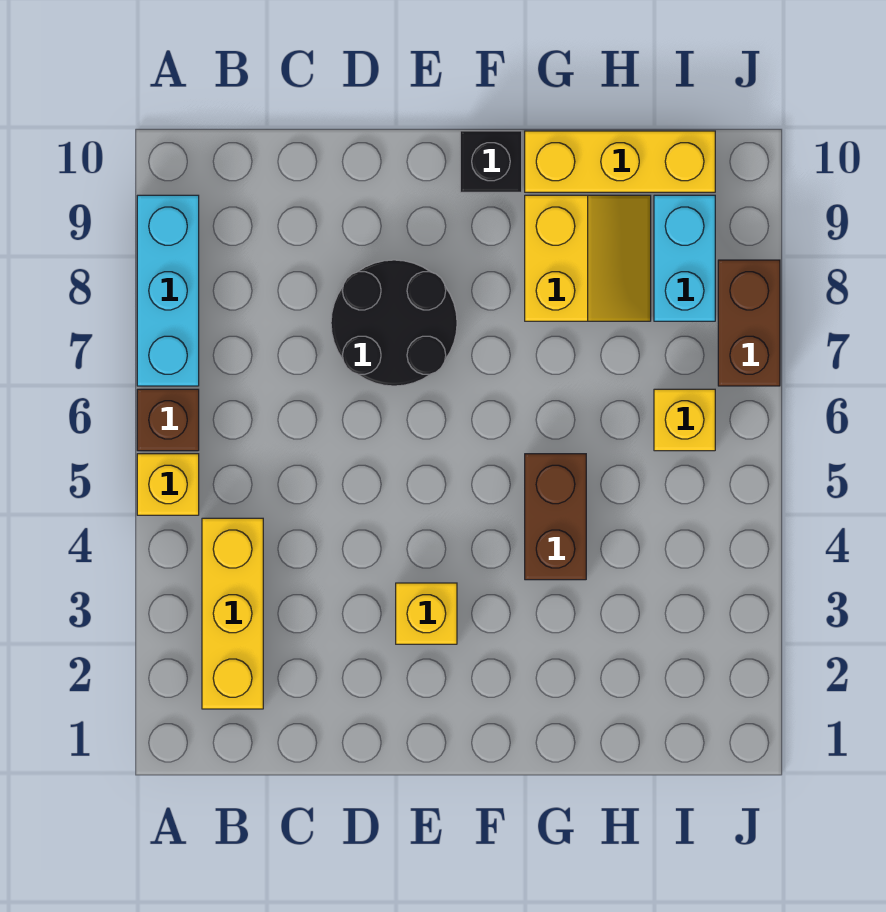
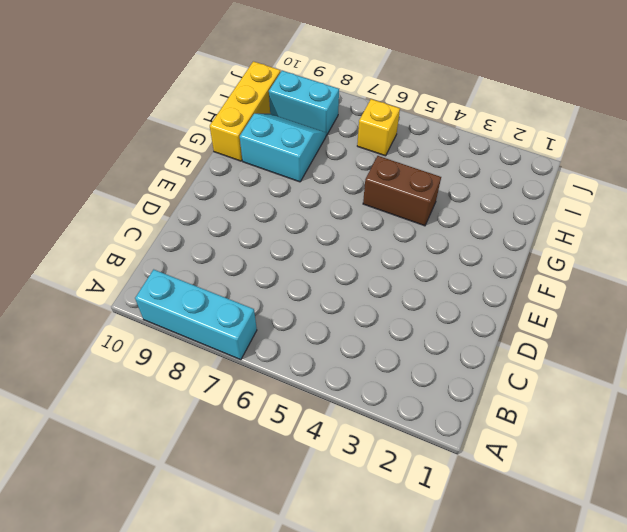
cyan 2x2 slope [240,114,326,182] -> yellow 2x2 slope [525,195,651,321]
none -> yellow 1x1 brick [137,454,199,515]
none -> brown 1x1 brick [137,389,199,451]
none -> yellow 1x3 brick [202,518,263,709]

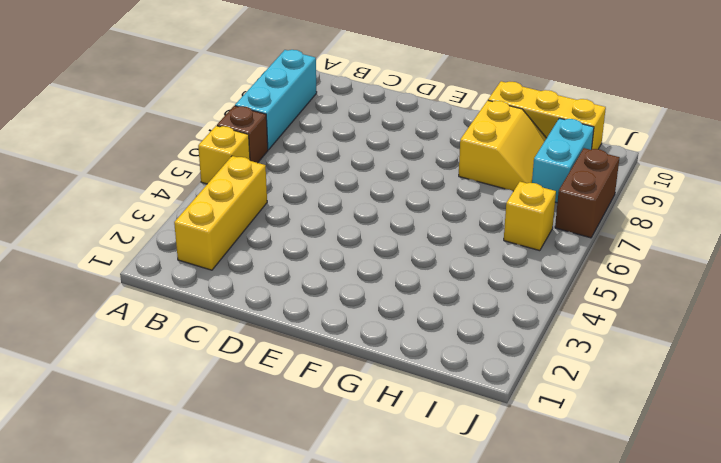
none -> black 2x2 round brick [331,260,457,386]
none -> yellow 1x1 brick [396,583,457,644]
none -> black 1x1 brick [460,131,522,192]

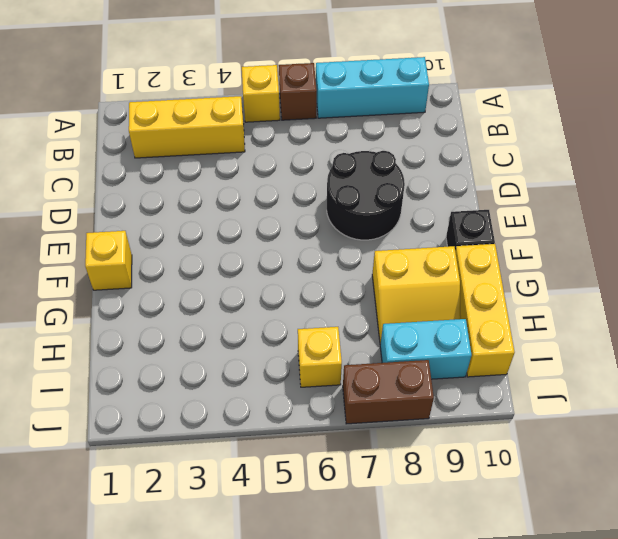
yellow 1x1 brick [85,231,132,290] -> yellow 1x1 brick moved to [396,583,457,644]
none -> brown 1x2 brick [525,454,586,580]

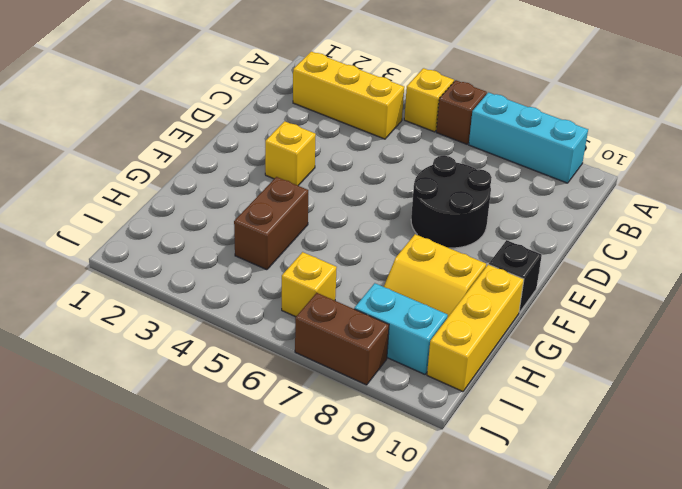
brown 1x2 brick [234,177,308,270] -> brown 1x2 brick turned to [525,454,586,580]

